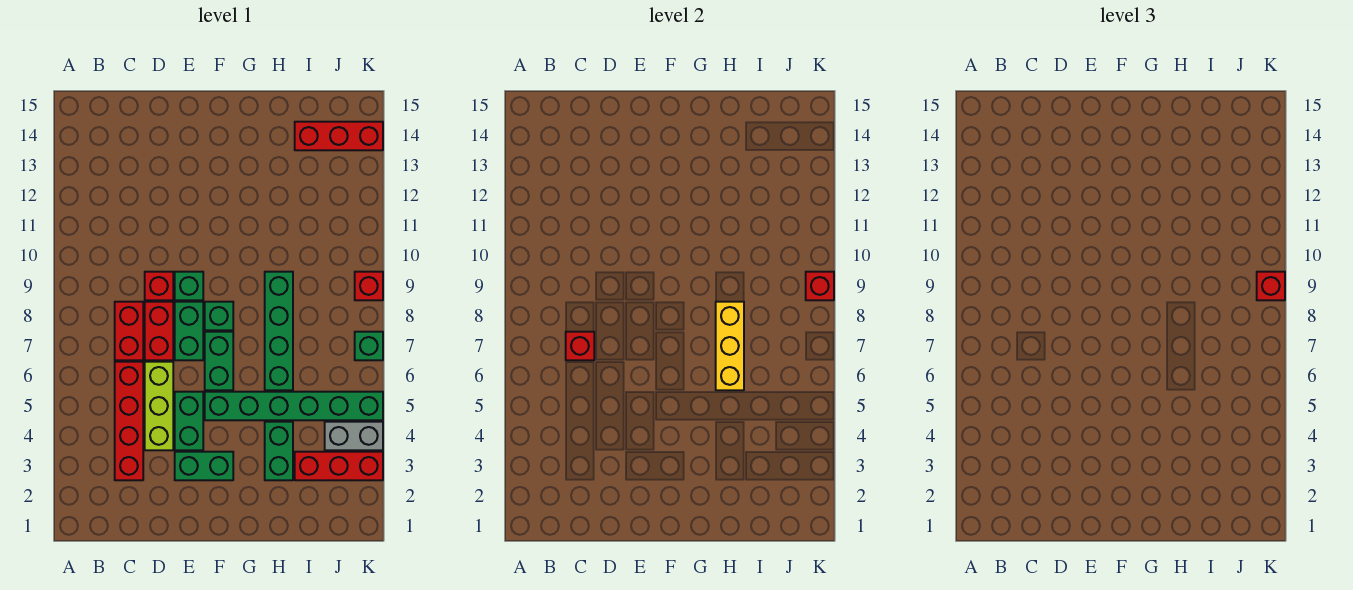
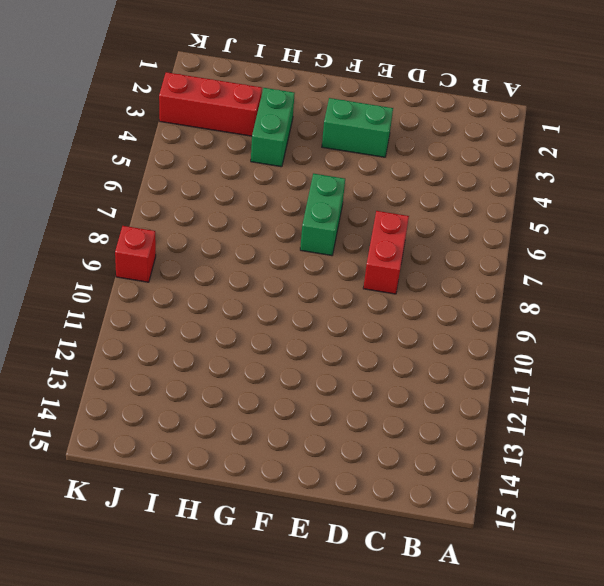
none -> red 1x4 brick [115,362,143,480]
none -> red 1x2 brick [115,302,143,360]
none -> lime 1x3 brick [145,362,173,450]

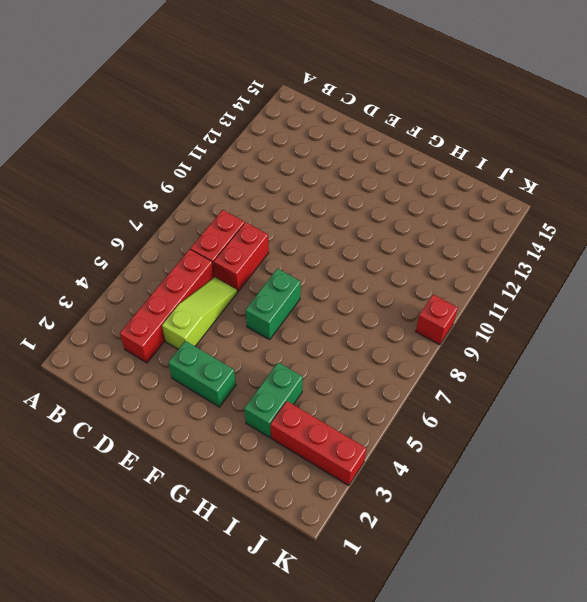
lime 1x3 slope [162,277,237,349] -> lime 1x3 brick [145,362,173,450]
none -> red 1x1 brick [145,272,173,300]
none -> green 1x2 brick [175,392,203,450]
none -> green 1x2 brick [175,302,203,360]

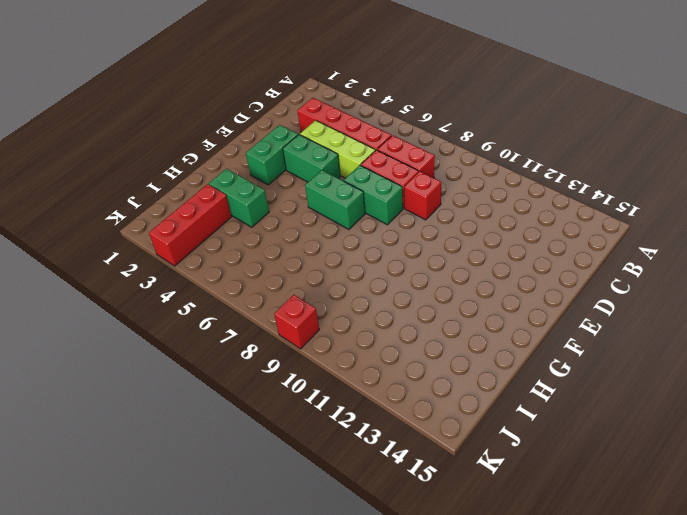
none -> green 1x1 brick [175,272,203,300]
none -> green 1x6 brick [205,392,383,420]
none -> green 1x1 brick [205,302,233,330]

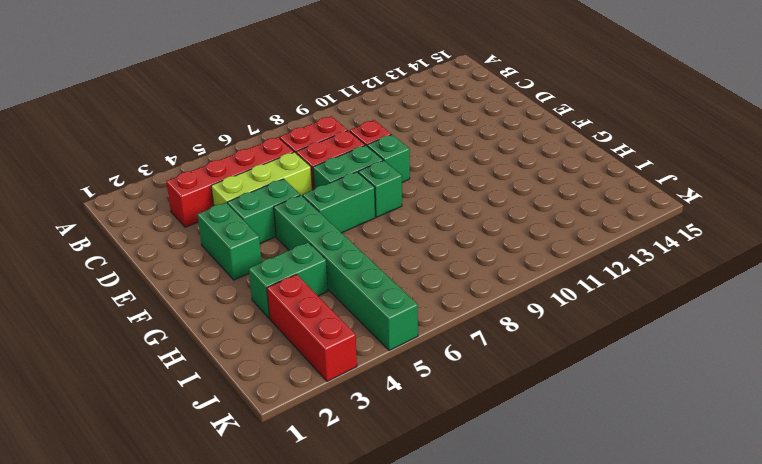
none -> green 1x4 brick [265,272,293,390]
none -> red 1x3 brick [295,122,383,150]
none -> grey 1x2 brick [325,422,383,450]

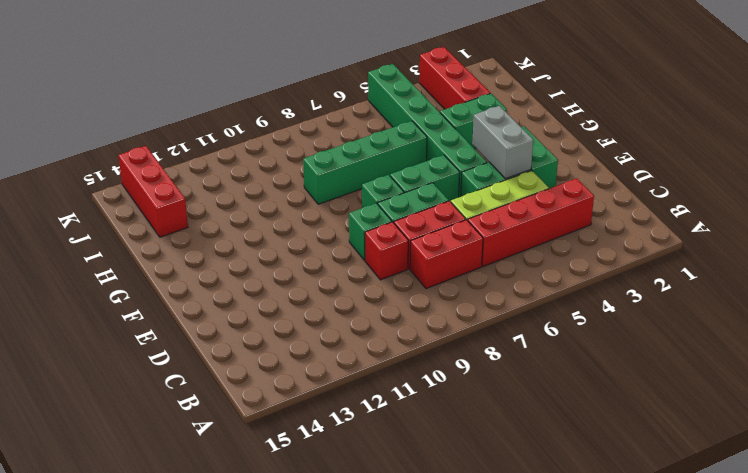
grey 1x2 brick [472,106,533,179] -> grey 1x2 brick moved to [325,422,383,450]
none -> green 1x1 brick [355,332,383,360]
none -> red 1x1 brick [355,272,383,300]
none -> red 1x1 brick [566,332,594,360]

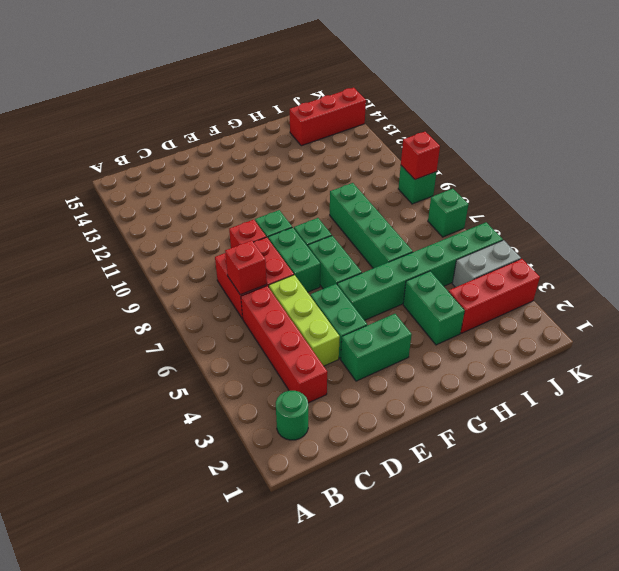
green 1x1 round brick [276,391,308,440] -> none
green 1x1 brick [398,166,437,204] -> red 1x1 brick [355,272,383,300]
none -> yellow 1x3 brick [716,302,744,390]
none -> red 1x1 brick [1257,272,1285,300]

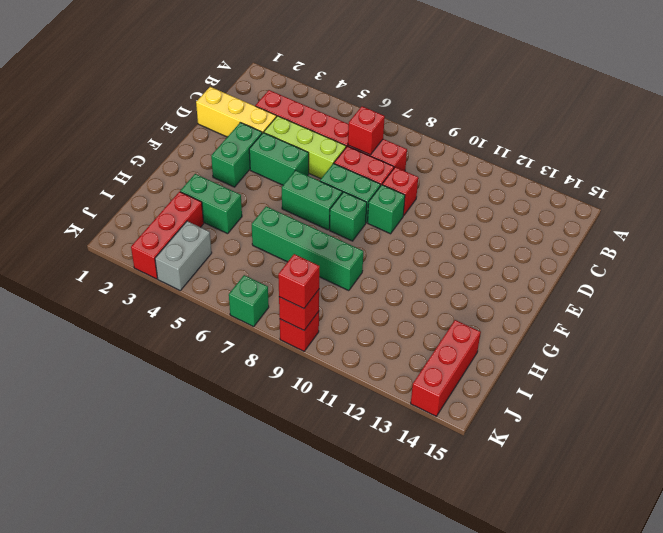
yellow 1x3 brick [196,87,276,137] -> yellow 1x3 brick moved to [716,302,744,390]
none -> green 1x6 brick [205,392,383,420]

